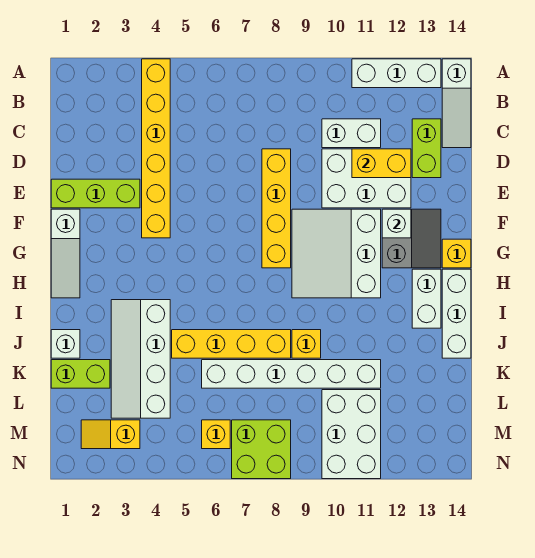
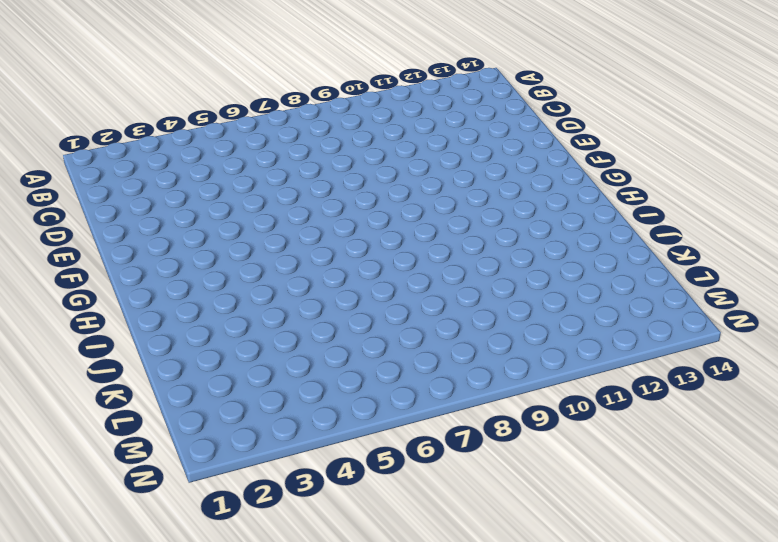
none -> yellow 1x6 brick [142,59,170,238]
none -> white 1x3 brick [352,59,441,88]
none -> white 1x3 slope [442,59,471,148]

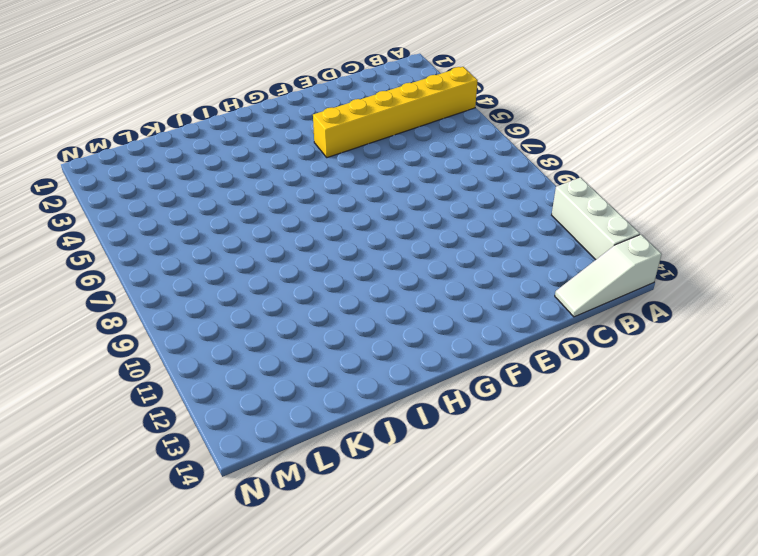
none -> white 1x2 brick [322,119,381,148]
none -> lime 1x2 brick [412,119,441,178]
none -> yellow 1x4 brick [262,149,291,268]

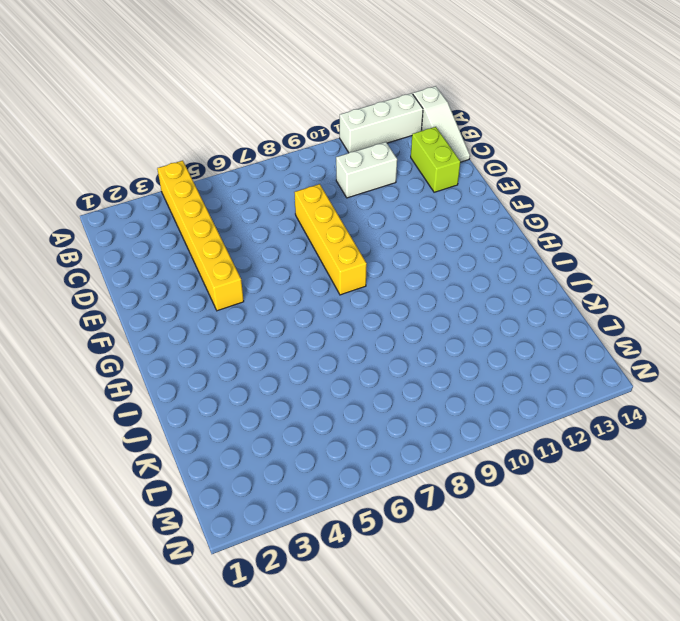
none -> white 2x3 brick [322,149,411,208]
none -> lime 1x3 brick [51,179,140,208]
none -> white 1x3 slope [51,209,80,298]

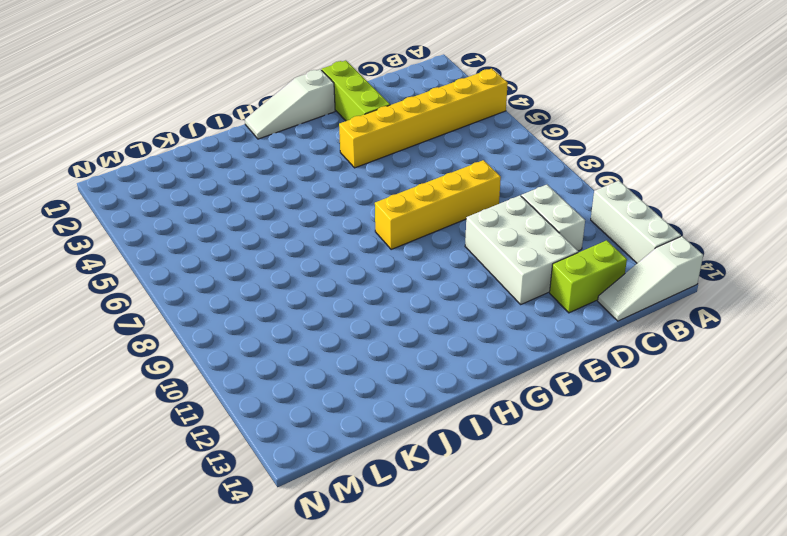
none -> white 3x3 slope [292,209,381,298]
none -> grey 2x2 slope [382,209,441,268]
none -> yellow 1x1 brick [442,239,471,268]

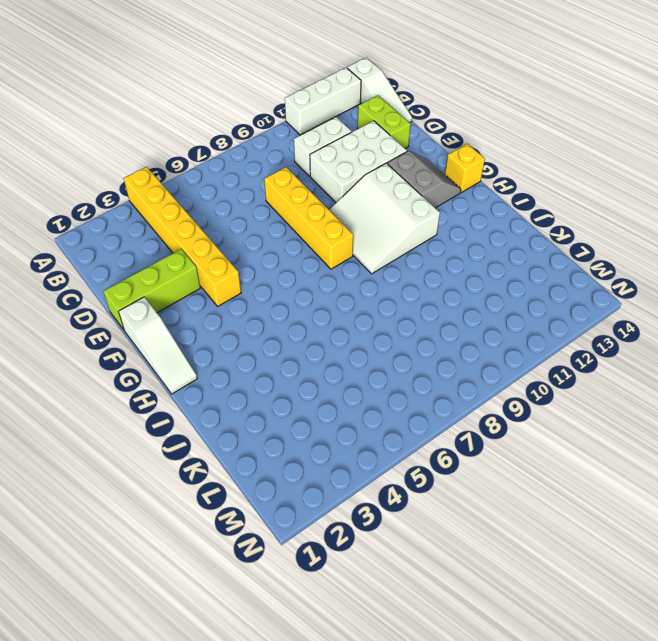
none -> white 1x2 brick [412,269,441,328]
none -> white 1x3 brick [442,269,471,358]
none -> white 2x4 slope [111,300,170,418]

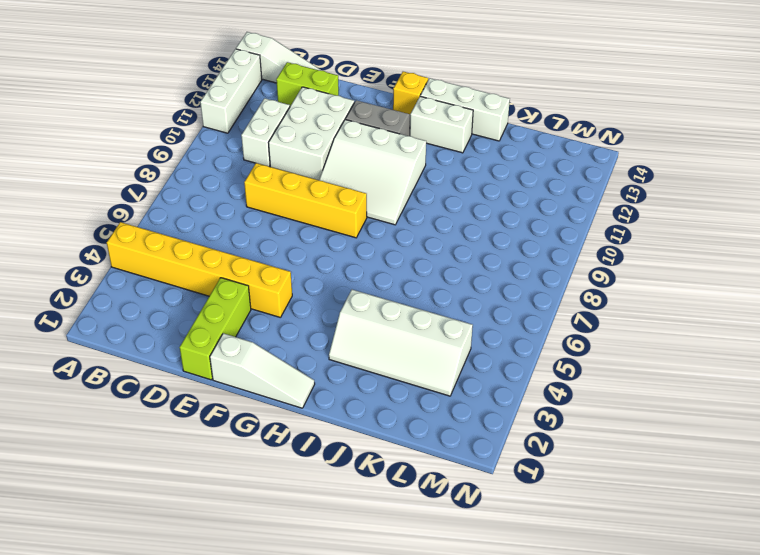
none -> white 1x1 brick [51,330,80,358]
none -> yellow 1x4 brick [172,330,291,358]
none -> yellow 1x1 brick [292,330,321,358]

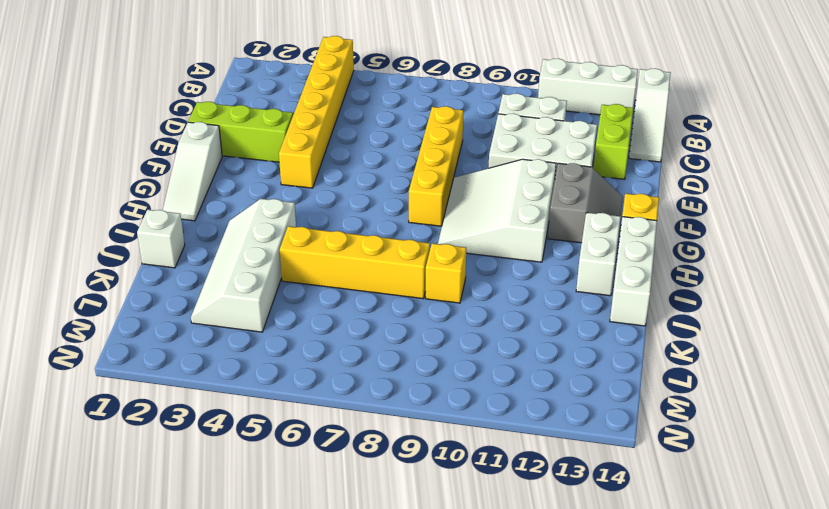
none -> lime 1x2 brick [51,360,110,388]
none -> white 1x6 brick [202,360,381,388]
none -> white 2x3 brick [322,390,381,479]

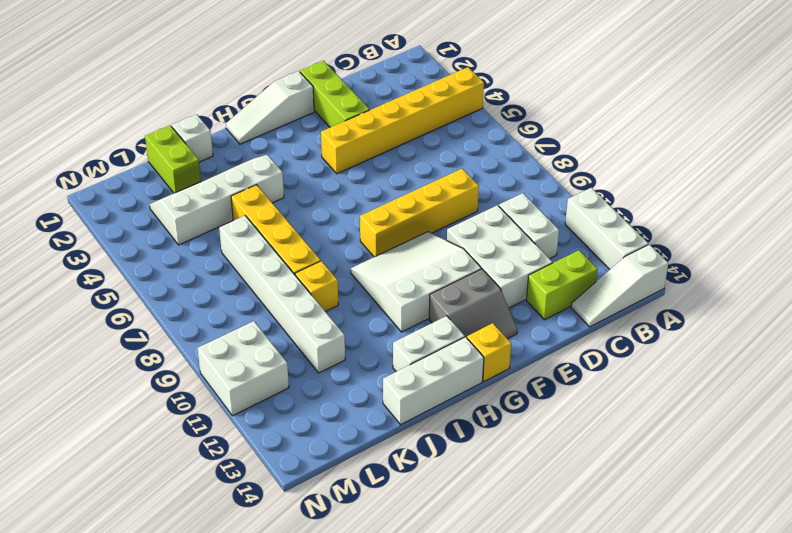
white 2x2 brick [197,321,289,416] -> white 2x3 brick [322,390,381,479]
none -> yellow 1x2 slope [81,420,140,449]
none -> yellow 1x1 brick [202,420,230,449]
none -> lime 2x2 brick [232,420,291,479]

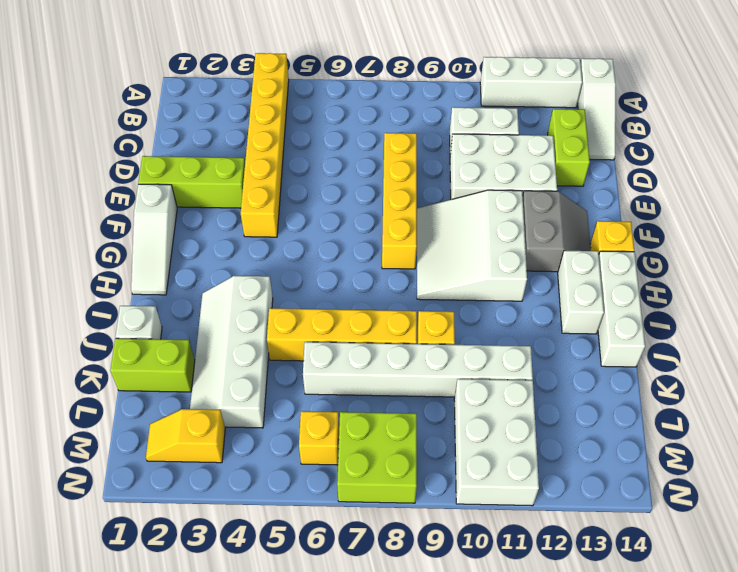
none -> yellow 1x2 brick [352,149,411,178]
none -> white 1x1 brick [382,209,411,238]

